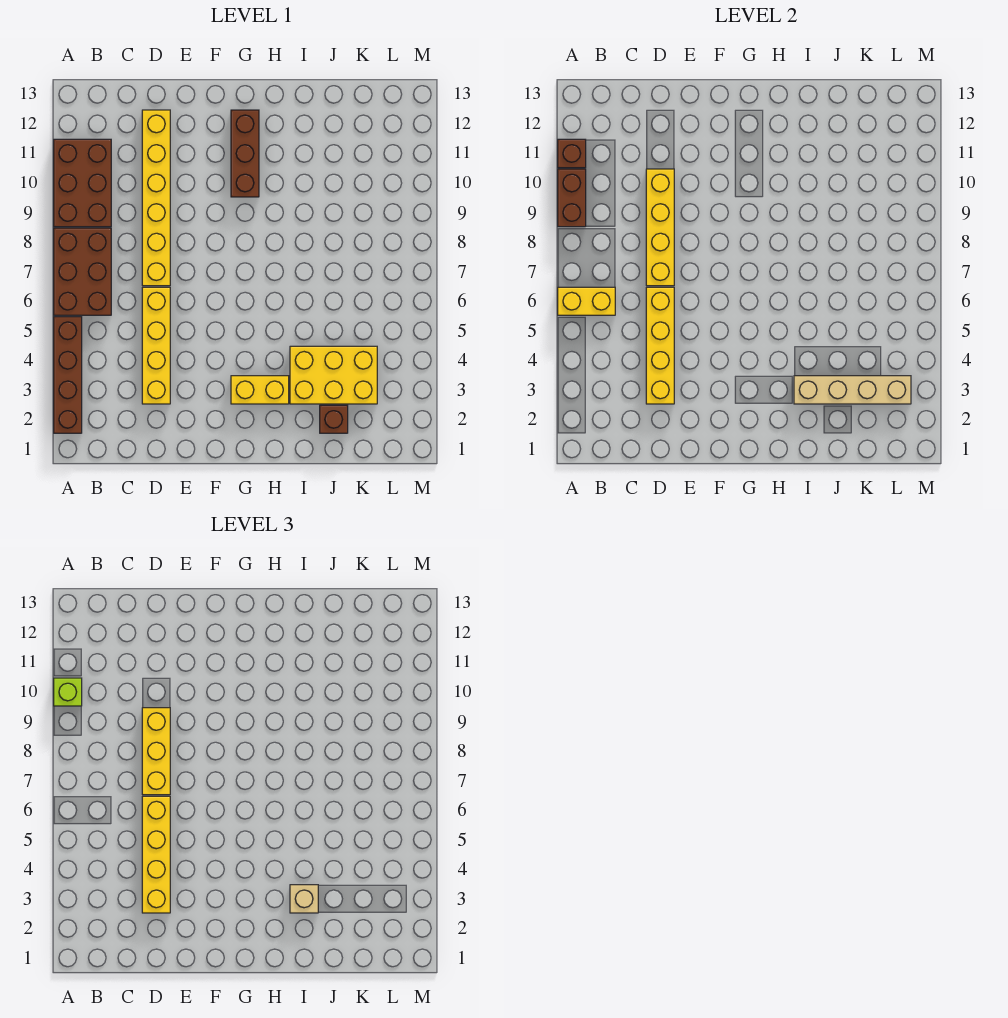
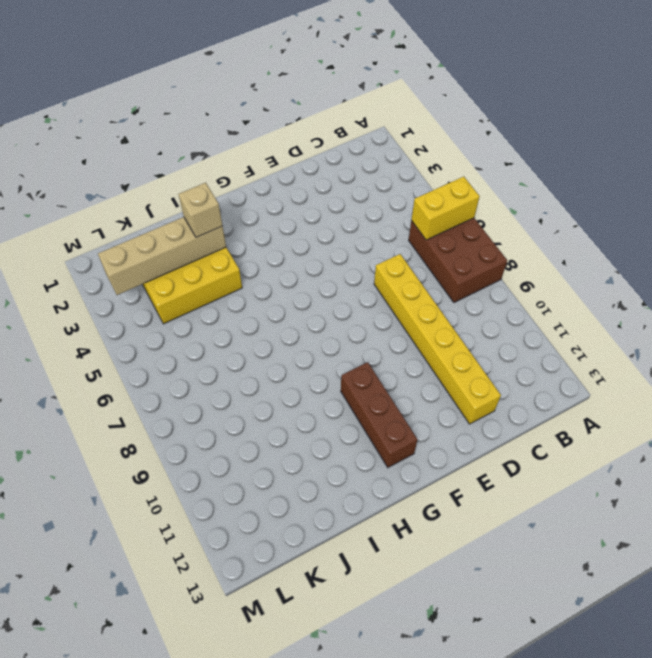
none -> brown 1x4 brick [54,317,82,433]
none -> brown 2x3 brick [54,139,111,227]
none -> yellow 1x4 brick [142,287,170,404]

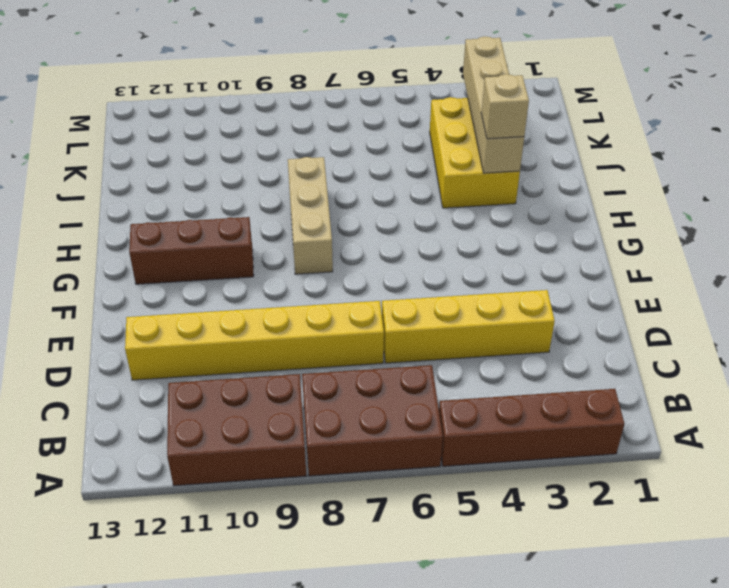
tan 1x3 brick [288,157,333,274] -> none
none -> yellow 1x2 brick [231,376,289,404]
none -> brown 1x1 brick [320,405,348,433]
none -> yellow 1x2 brick [558,287,615,315]

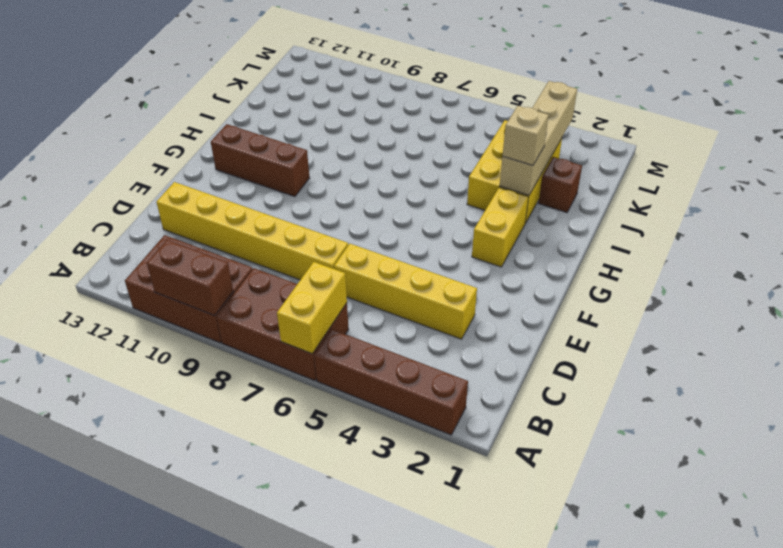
none -> brown 1x1 brick [558,139,586,168]
none -> yellow 1x4 brick [646,287,674,404]
none -> yellow 1x4 brick [646,169,674,286]

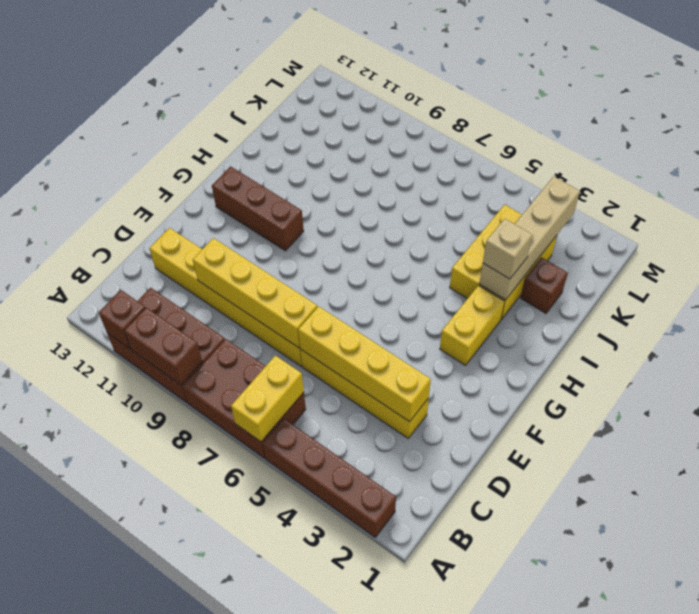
none -> lime 1x1 brick [54,678,82,706]
none -> yellow 1x4 brick [142,796,170,913]
none -> yellow 1x3 brick [142,708,170,795]

